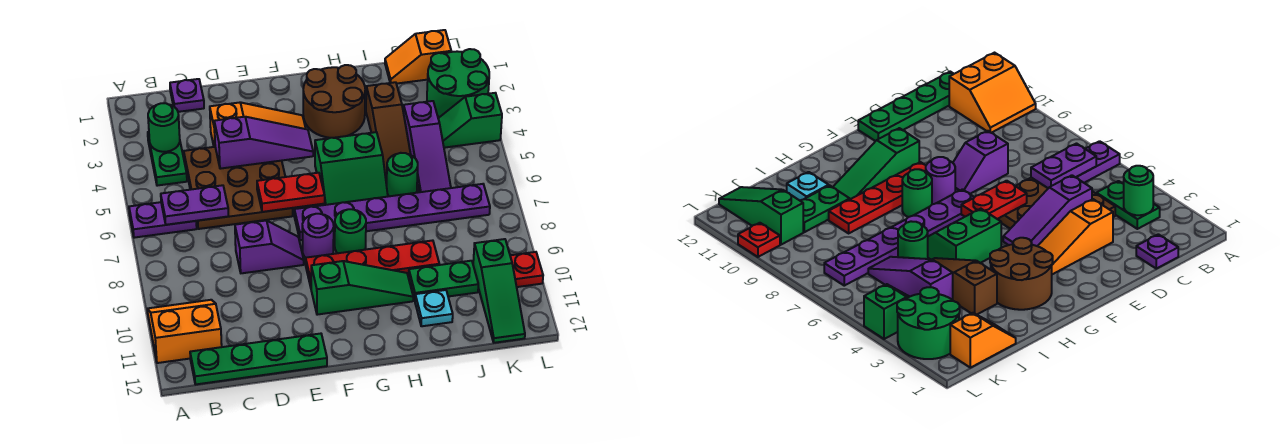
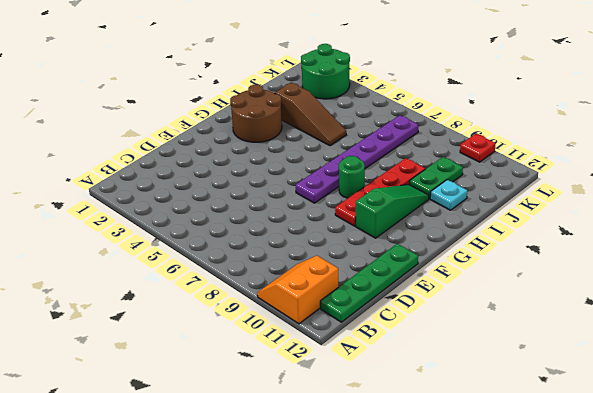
none -> purple 1x2 plate [129,202,197,238]
none -> green 1x2 plate [148,132,187,186]
none -> purple 1x1 plate [170,79,204,112]

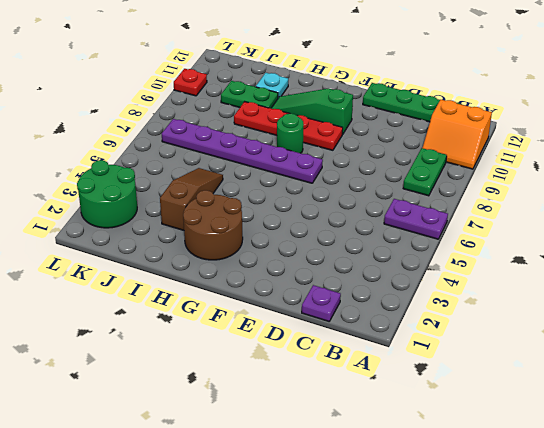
green 1x2 plate [403,148,447,196] -> green 1x2 plate moved to [148,132,187,186]
none -> brown 3x3 plate [184,147,293,229]
none -> orange 1x3 slope [210,102,306,147]
none -> purple 1x2 slope [235,220,304,273]

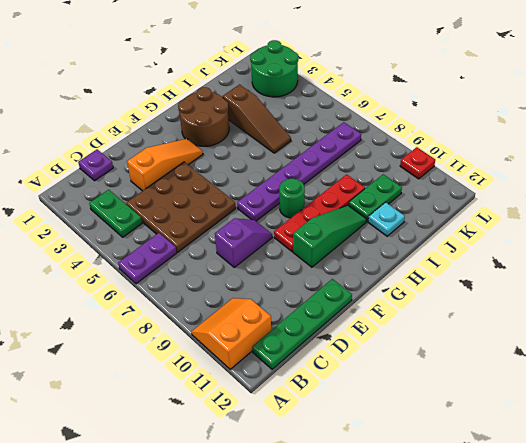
none -> purple 1x1 round brick [302,214,334,258]
none -> green 2x2 slope [315,132,388,205]
none -> green 1x1 round brick [387,153,418,196]

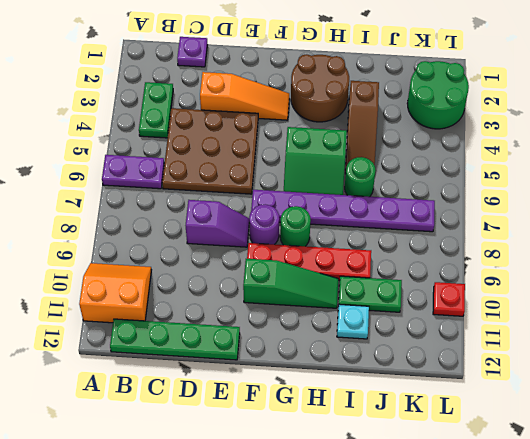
none -> orange 1x2 slope [385,30,451,84]
none -> purple 1x3 slope [403,101,451,192]
none -> green 1x2 slope [438,93,502,148]

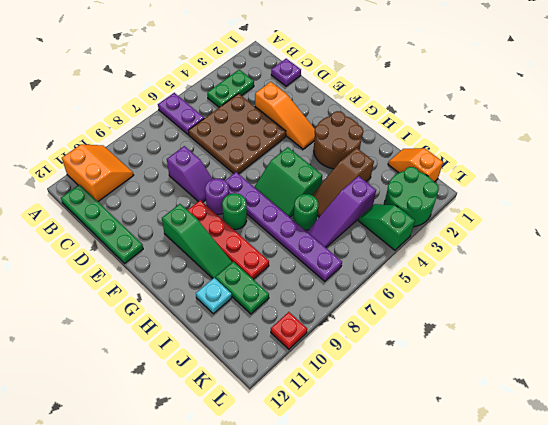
none -> green 1x3 slope [473,239,525,343]
none -> green 1x1 round brick [148,103,180,152]
none -> purple 1x2 plate [161,185,228,225]

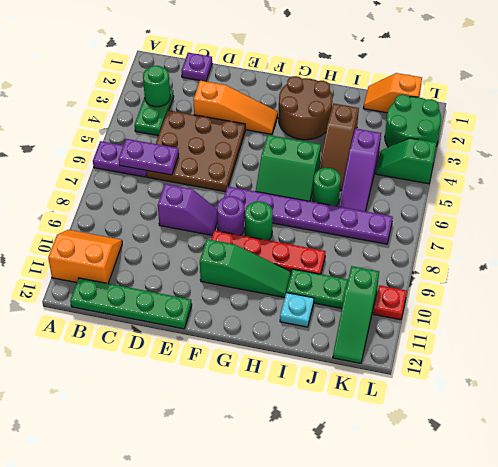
none -> purple 1x3 slope [214,117,313,169]
none -> red 1x2 plate [257,173,325,212]

